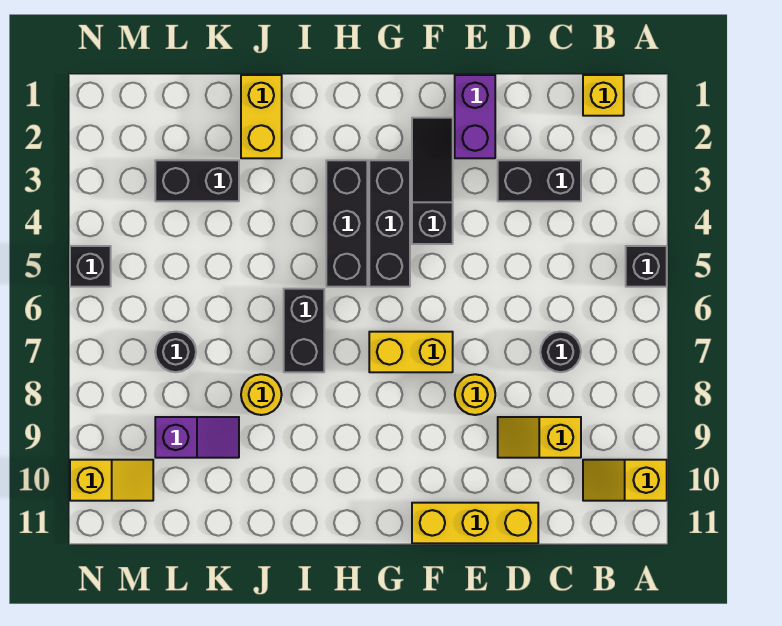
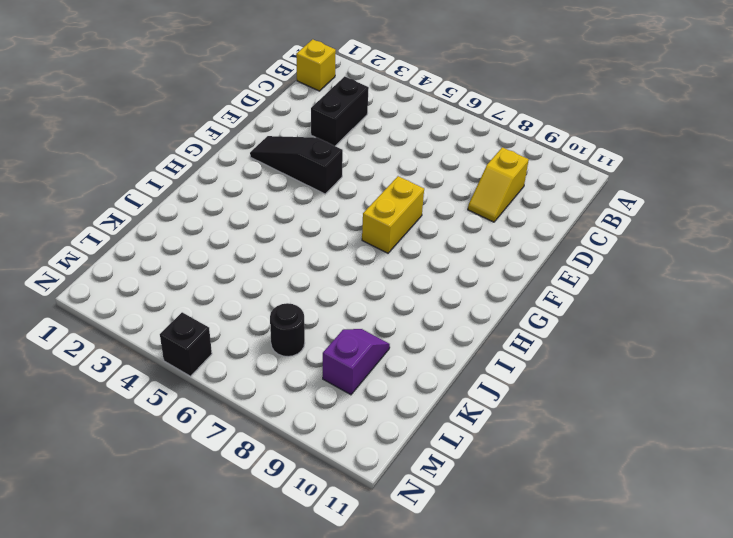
none -> black 1x1 brick [626,246,667,287]
none -> yellow 1x2 slope [583,460,667,501]
none -> black 1x1 round brick [540,332,581,372]

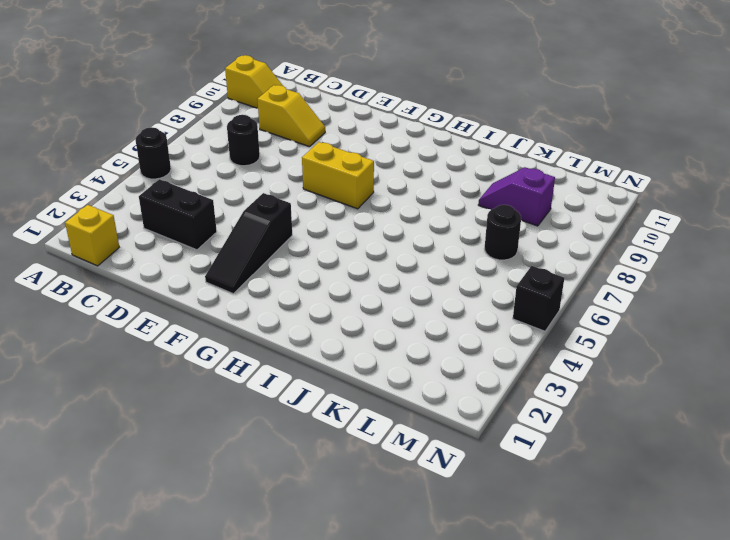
black 1x1 round brick [135,127,171,179] -> black 1x1 brick [626,246,667,287]
none -> yellow 1x3 brick [412,503,538,543]
none -> purple 1x2 brick [455,75,495,158]
none -> yellow 1x1 round brick [455,374,495,415]

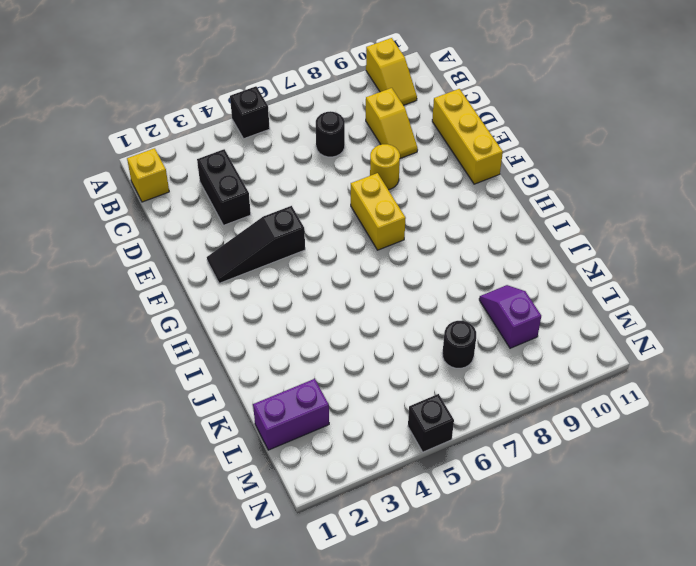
purple 1x2 brick [253,379,329,450] -> purple 1x2 brick moved to [455,75,495,158]
none -> black 1x3 brick [369,160,410,287]
none -> black 1x3 brick [326,160,367,287]
none -> black 1x2 brick [284,289,324,372]

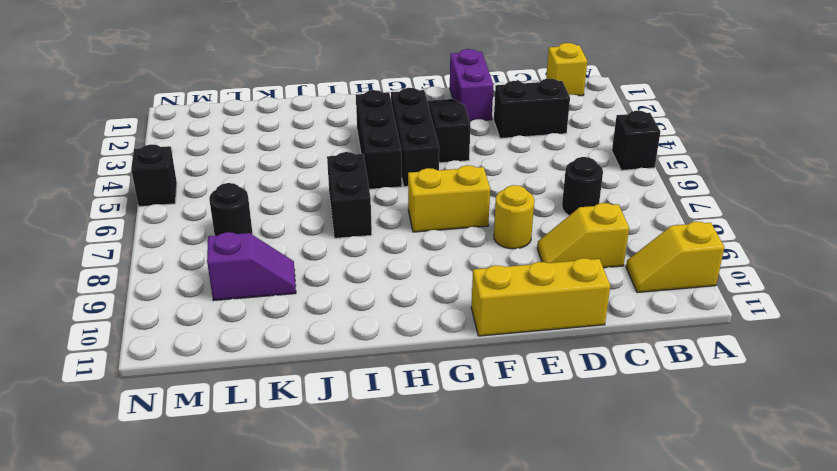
none -> yellow 1x2 brick [241,75,282,158]
none -> yellow 1x1 round brick [241,374,282,415]
none -> black 1x2 brick [155,160,239,201]

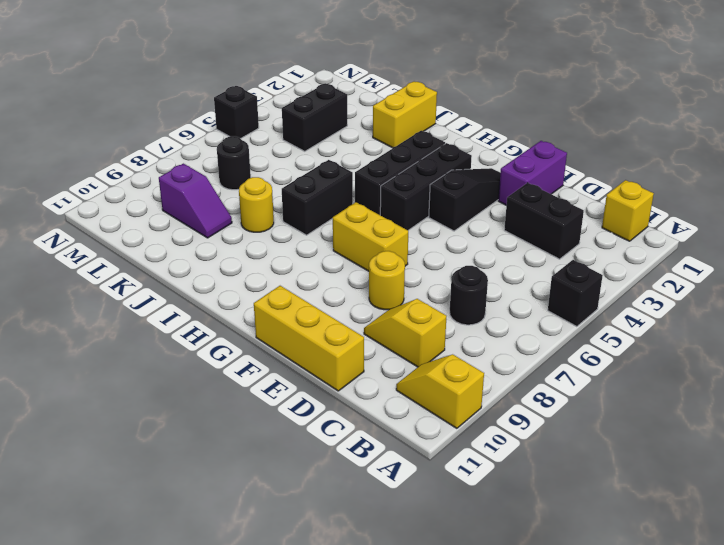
black 1x2 brick [282,84,347,151] -> black 1x2 brick turned to [155,160,239,201]
none -> yellow 1x2 slope [70,460,153,501]

